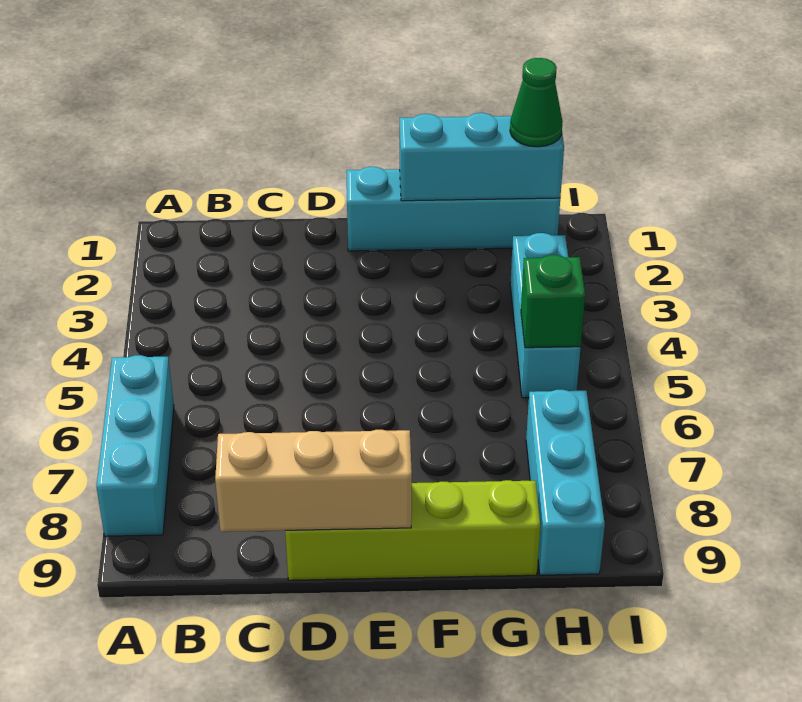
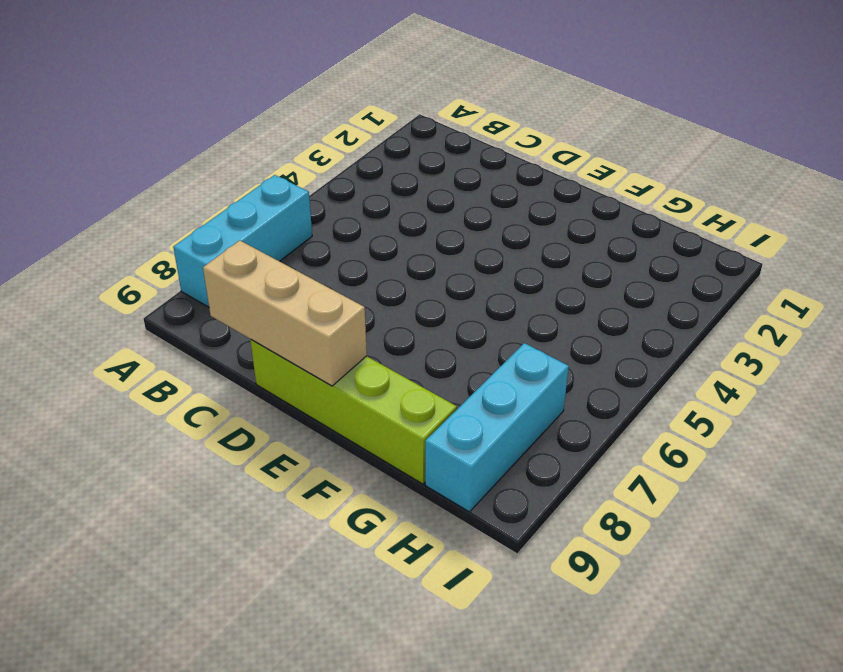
none -> cyan 1x4 brick [347,167,560,251]
none -> cyan 1x3 brick [510,233,581,398]

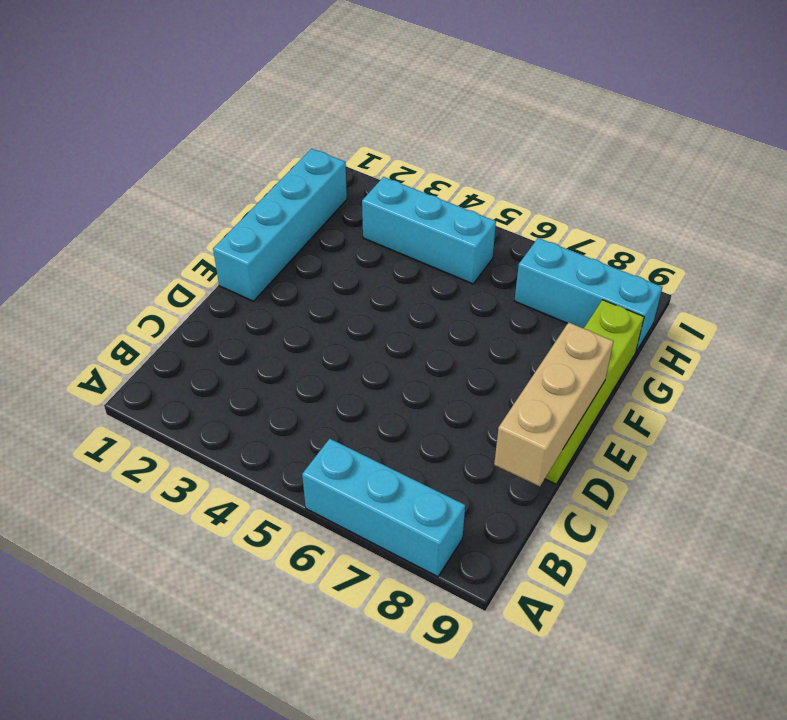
none -> cyan 1x3 brick [400,113,564,201]
none -> green 1x1 brick [521,255,585,348]

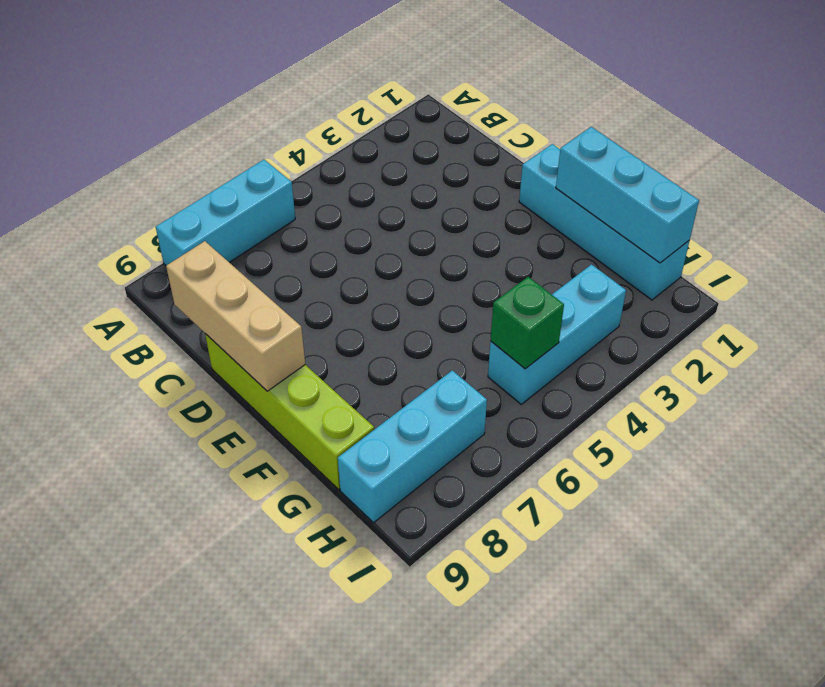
none -> green 1x1 cone [510,58,563,147]

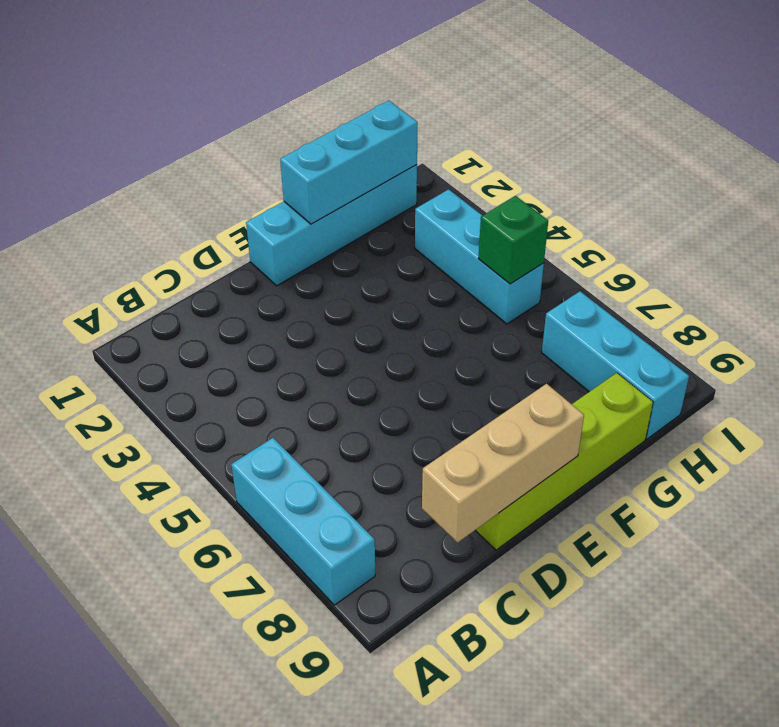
none -> green 1x1 cone [510,58,563,147]

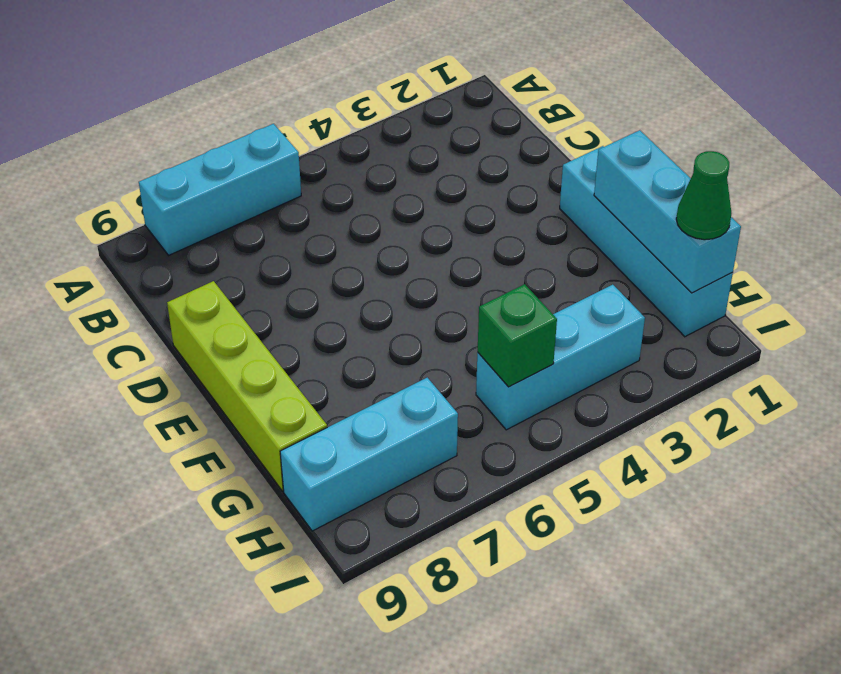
none -> tan 1x3 brick [215,430,412,532]

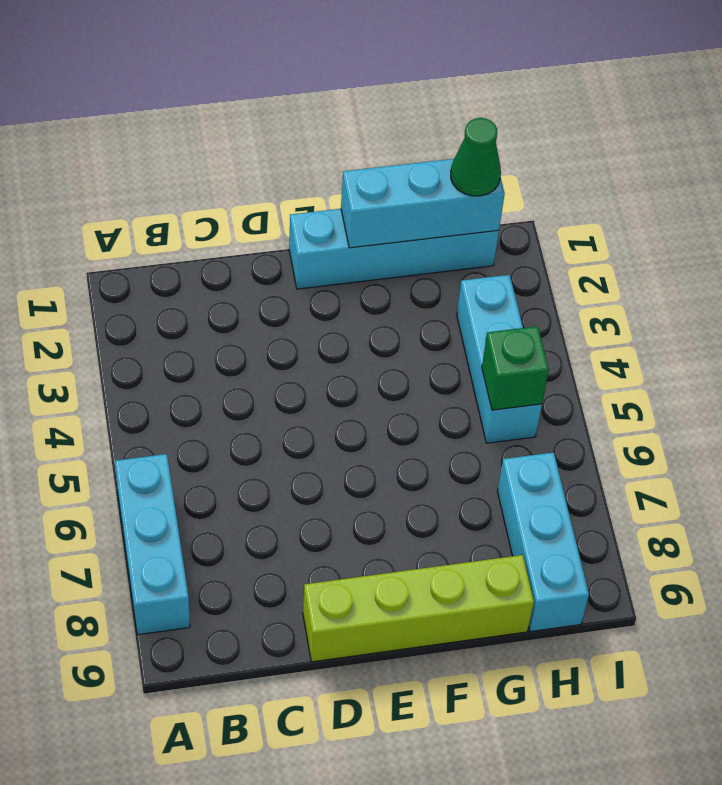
none -> tan 1x3 brick [215,430,412,532]

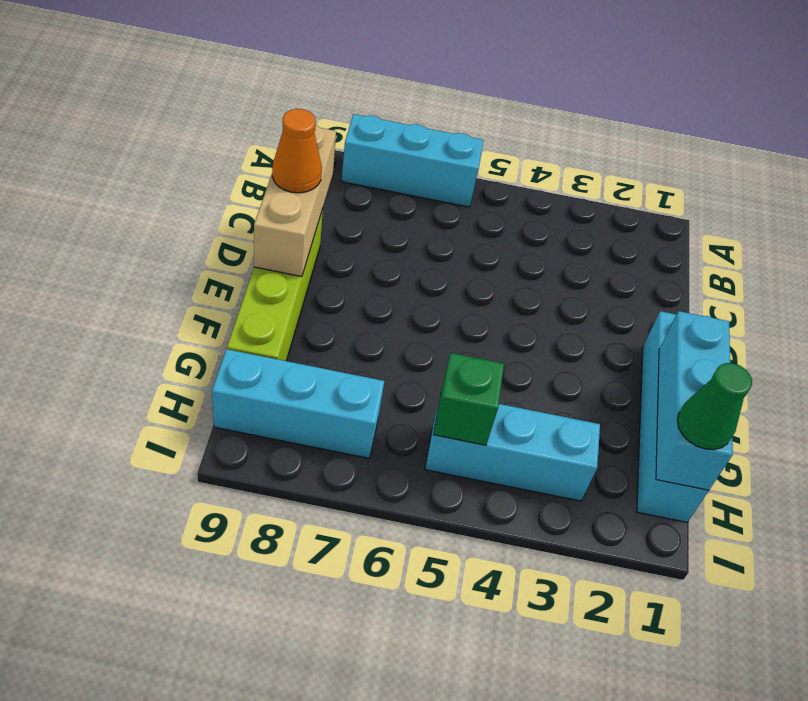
orange 1x1 cone [272,109,322,193] -> none

